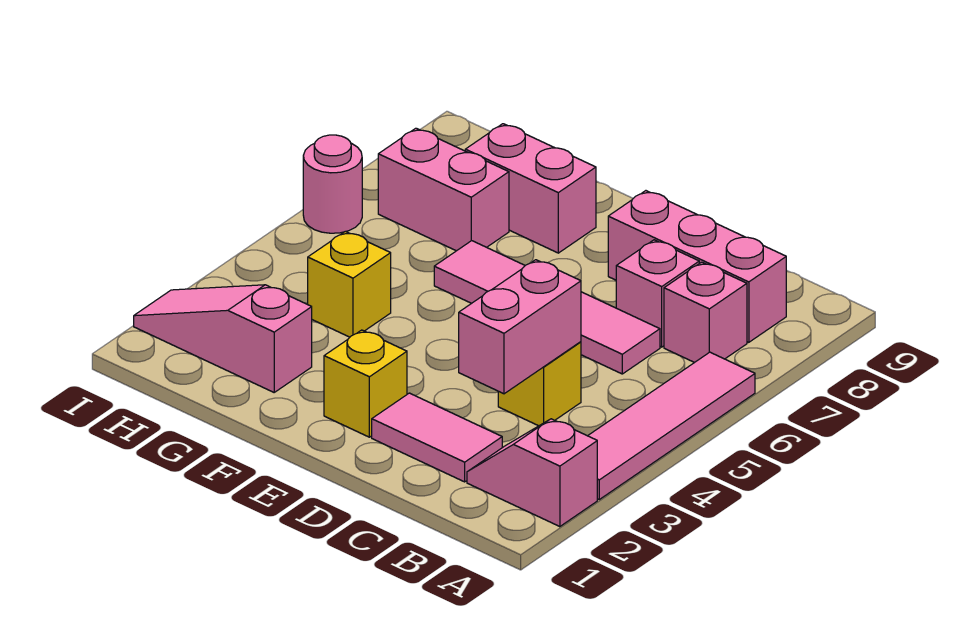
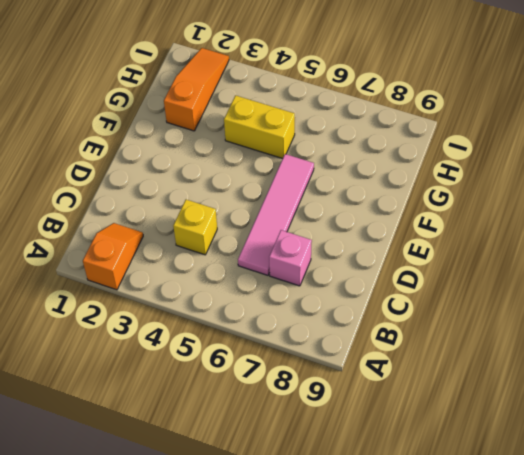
orange 1x2 slope [83,223,143,290] -> pink 1x2 slope [467,419,597,527]
orange 1x3 slope [164,48,229,131] -> pink 1x3 slope [134,285,312,392]
yellow 1x2 brick [224,95,295,159] -> yellow 1x1 brick [308,231,391,337]
none -> pink 1x4 tile [588,352,755,499]
none -> pink 1x1 brick [664,262,747,363]
none -> pink 1x3 brick [608,191,786,342]

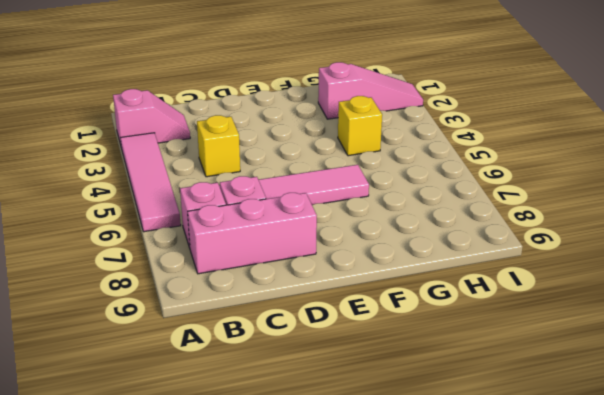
none -> pink 1x2 tile [372,393,502,482]
none -> yellow 1x1 brick [324,330,407,437]
none -> pink 1x2 brick [465,124,596,253]

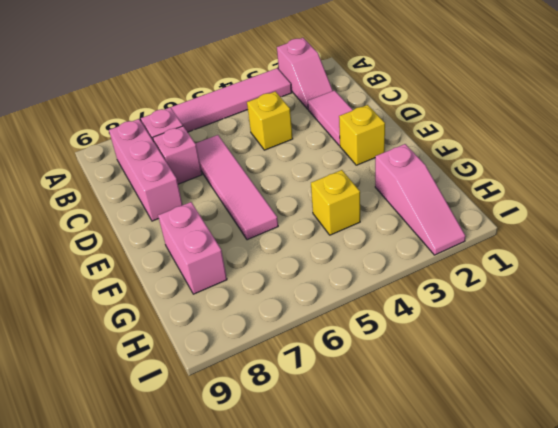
none -> pink 1x2 brick [378,128,509,251]
none -> pink 1x1 round brick [303,135,362,233]
none -> pink 1x2 brick [459,260,581,394]

